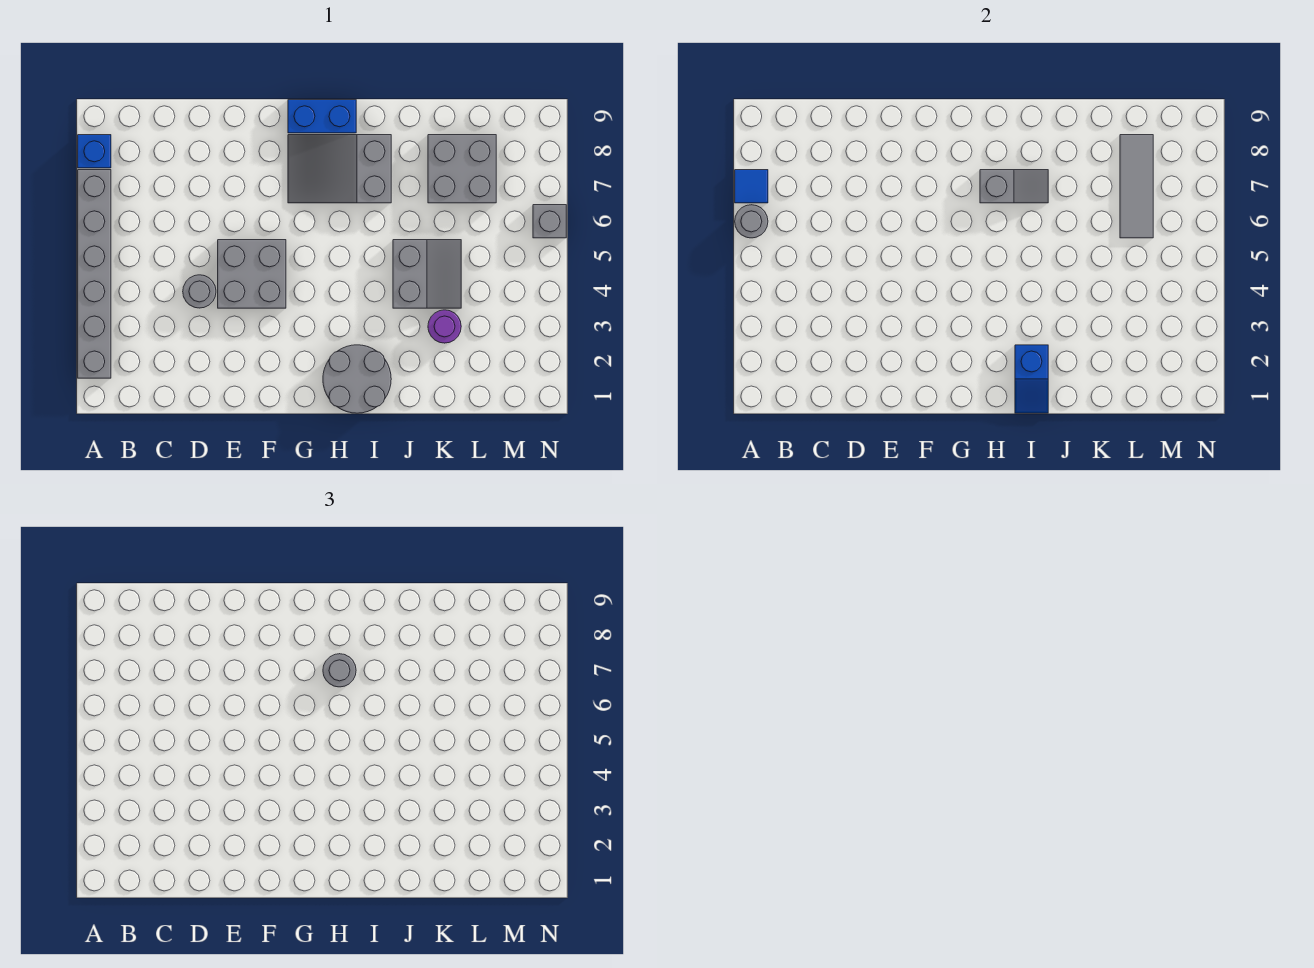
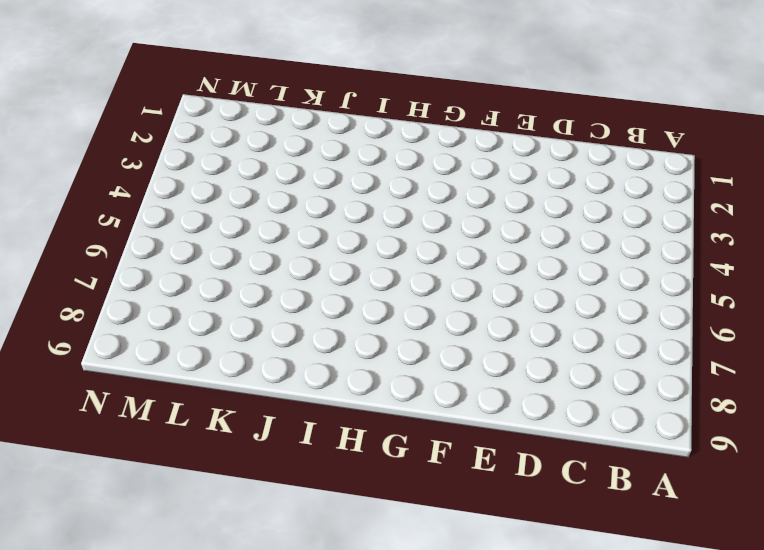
none -> grey 1x6 brick [78,170,111,378]
none -> blue 1x1 brick [78,135,111,168]
none -> grey 1x1 round brick [183,275,216,308]

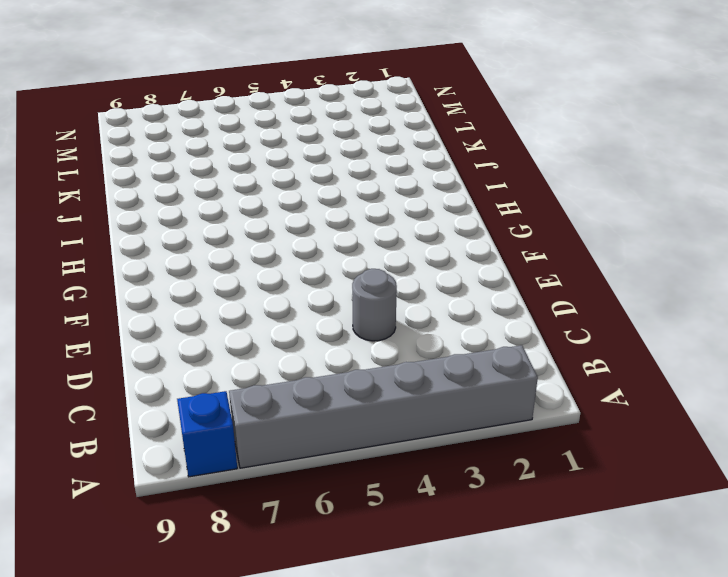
none -> grey 2x2 brick [218,240,286,308]
none -> grey 2x3 slope [288,135,391,203]
none -> blue 1x2 brick [288,100,356,133]

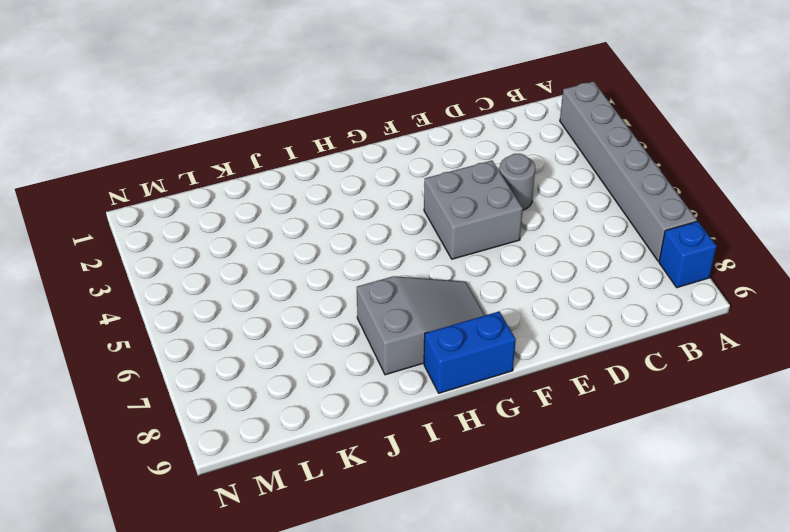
none -> grey 2x2 round brick [323,345,391,413]
none -> grey 2x2 slope [393,240,461,308]
none -> purple 1x1 round brick [428,310,461,343]

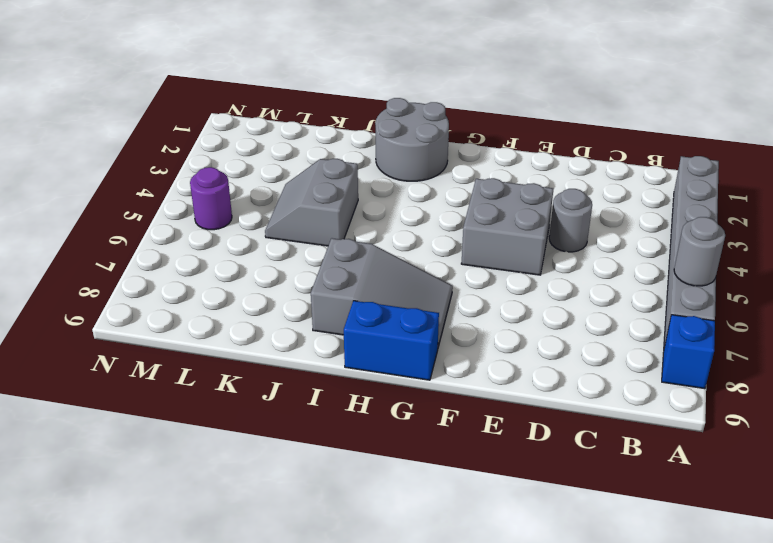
purple 1x1 round brick [190,167,232,230] -> purple 1x1 round brick moved to [428,310,461,343]
none -> grey 2x2 brick [428,135,496,203]
none -> grey 1x1 brick [533,205,566,238]
none -> blue 1x1 tile [735,170,768,203]

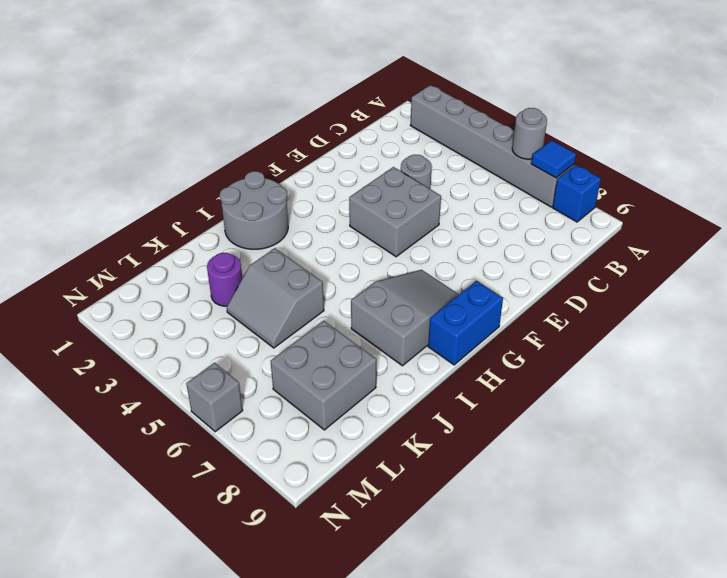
none -> grey 1x2 slope [980,170,1048,203]
none -> blue 1x2 slope [1015,345,1048,413]
none -> grey 1x3 tile [1120,135,1153,238]

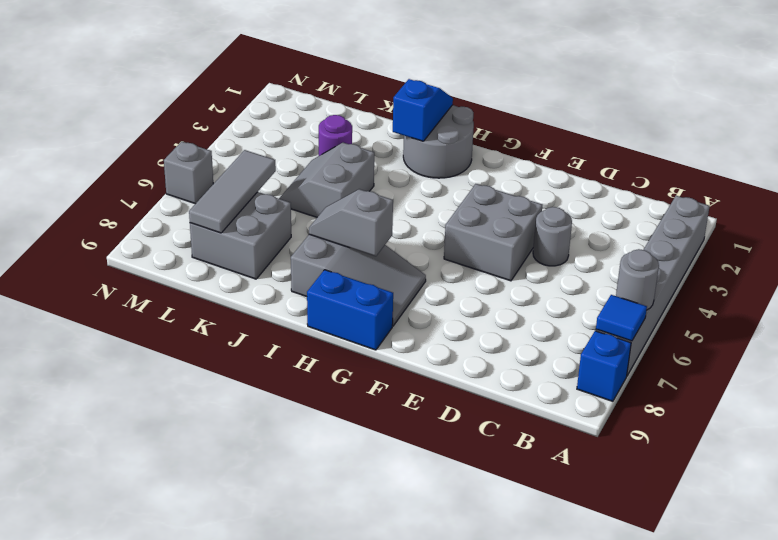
none -> grey 1x1 round brick [323,654,356,687]

